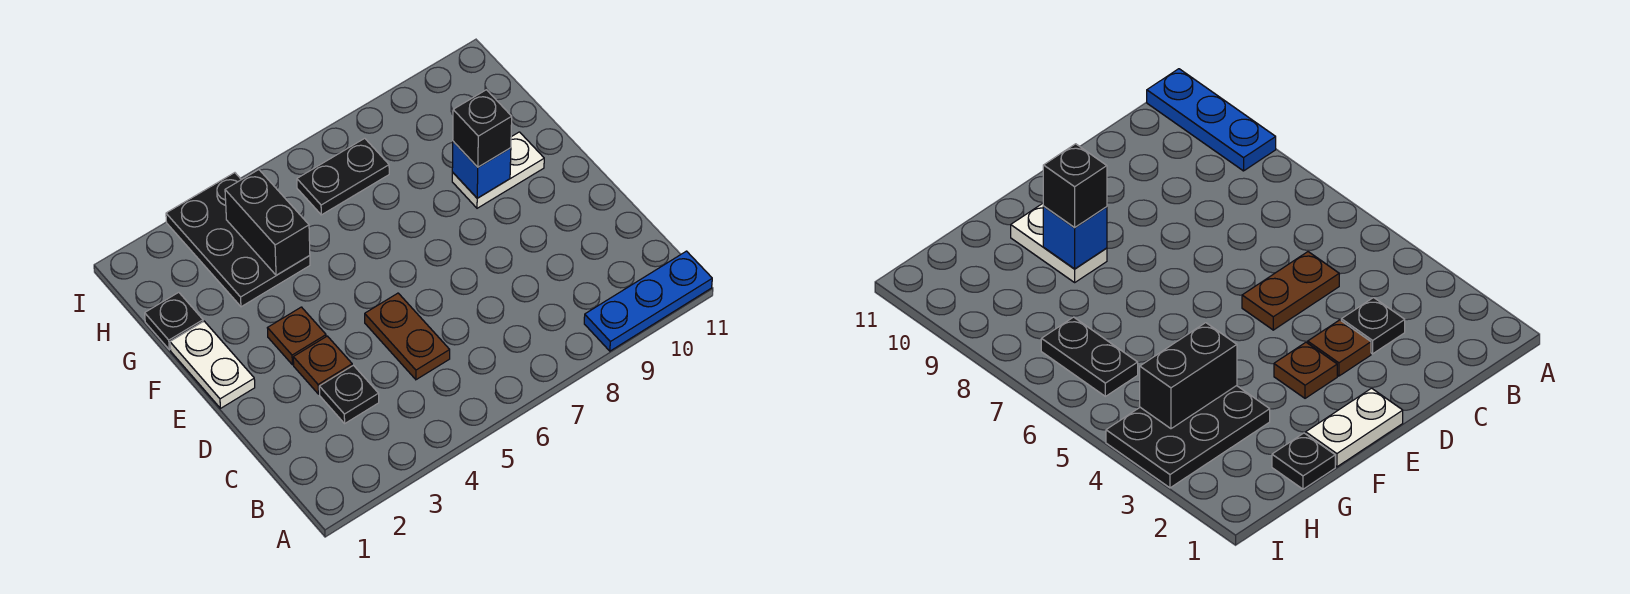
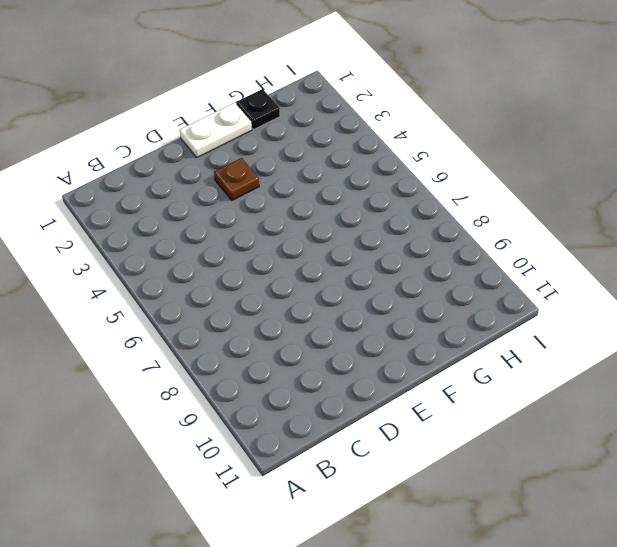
none -> blue 1x3 plate [584,251,712,351]
none -> black 1x1 plate [319,365,379,423]
none -> brown 1x2 plate [365,293,450,380]

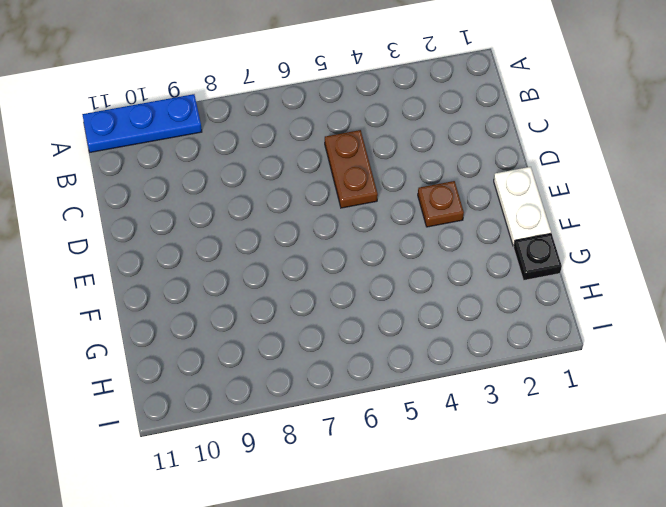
none -> black 1x1 plate [319,365,379,423]
none -> brown 1x1 plate [293,336,352,394]
none -> white 1x2 plate [452,132,544,208]

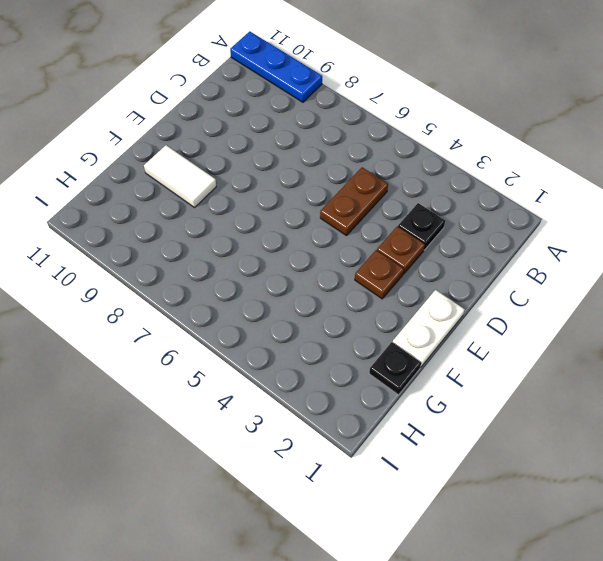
white 1x2 tile [144,145,216,207] -> white 1x2 plate [452,132,544,208]
none -> black 2x3 plate [166,173,310,307]
none -> black 1x2 plate [297,138,389,215]
none -> blue 1x1 brick [452,141,511,198]

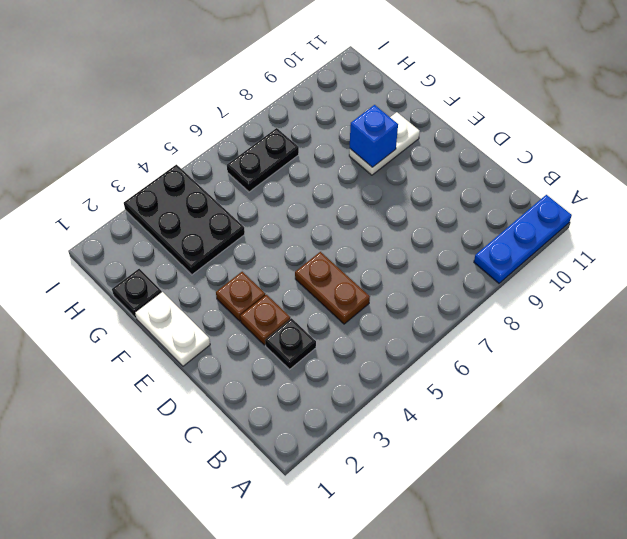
none -> black 1x2 brick [225,170,310,275]
none -> black 1x1 brick [453,90,512,167]

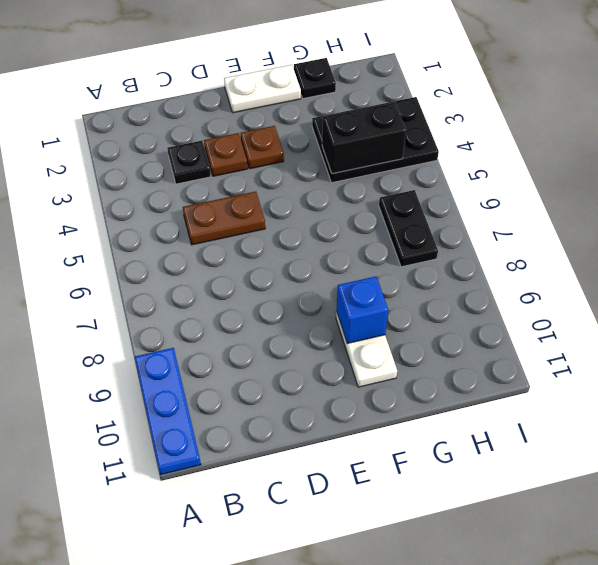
none -> black 1x1 brick [453,90,512,167]

